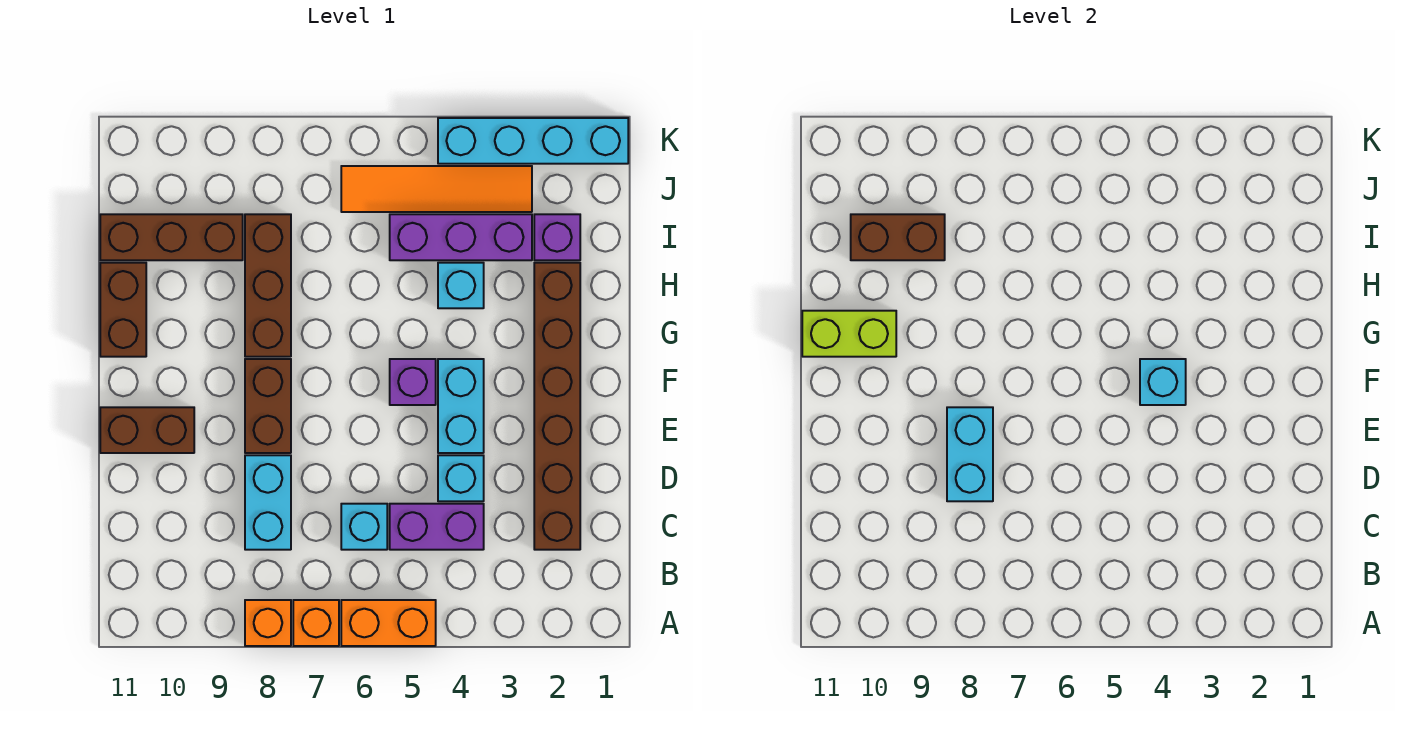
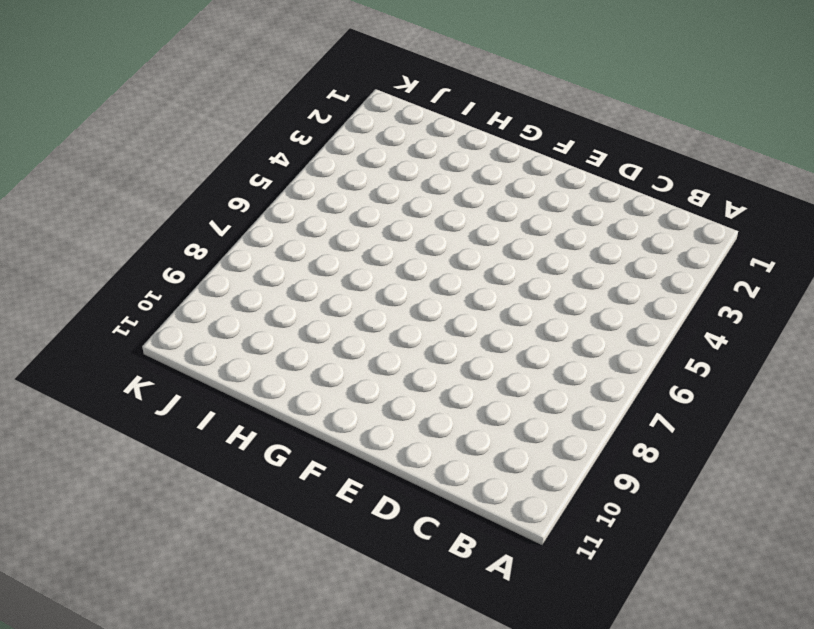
none -> orange 1x2 brick [341,600,436,646]
none -> orange 1x1 brick [293,600,339,646]
none -> orange 1x1 brick [245,600,291,646]

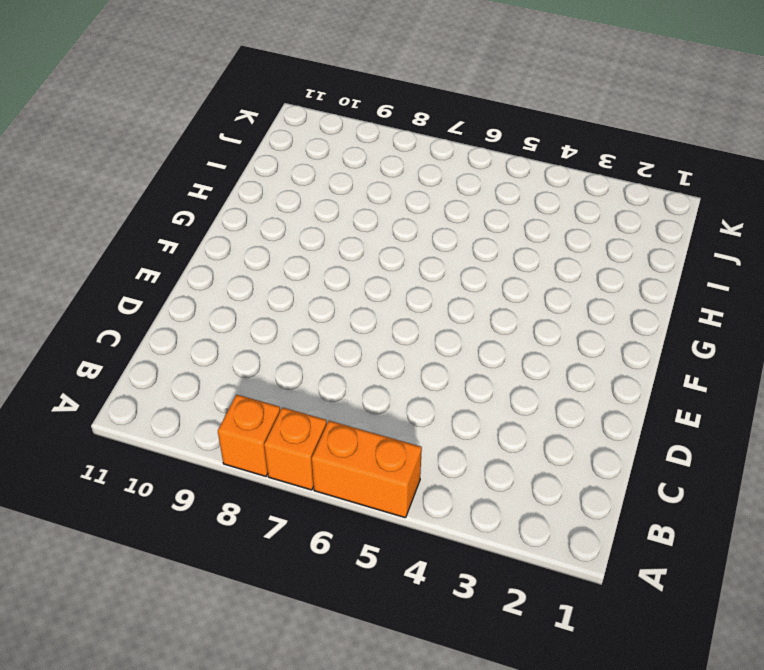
none -> brown 1x6 brick [534,263,580,550]
none -> purple 1x2 brick [390,504,484,550]
none -> cyan 1x1 brick [341,504,387,550]

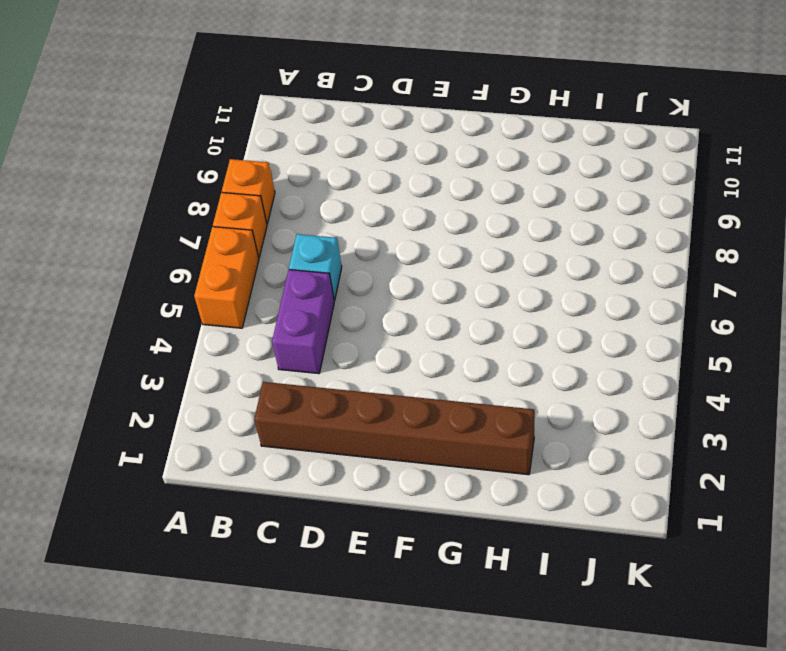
none -> cyan 1x2 brick [245,455,291,550]
none -> cyan 1x1 brick [438,455,484,501]
none -> cyan 1x2 brick [438,359,484,453]

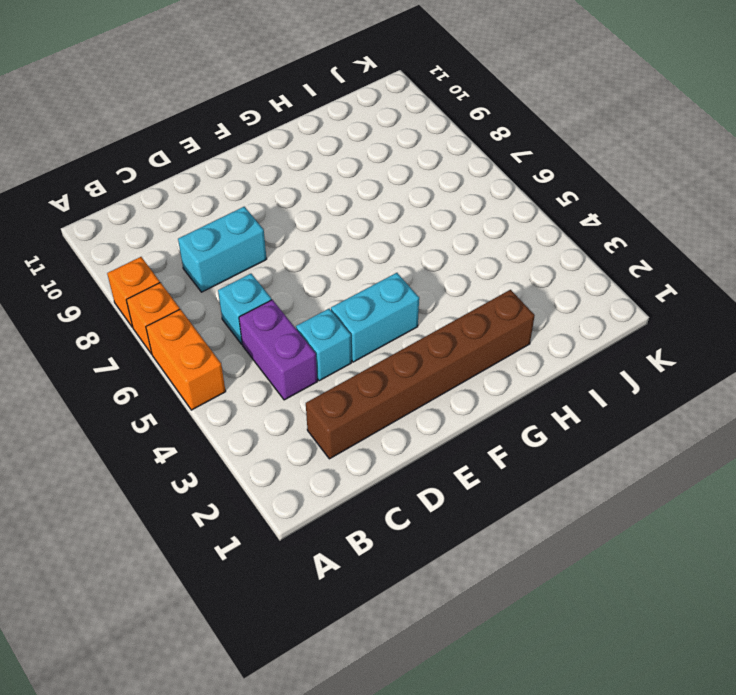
none -> brown 1x2 brick [245,359,291,453]
none -> brown 1x2 brick [100,407,194,453]
none -> purple 1x1 brick [390,359,436,405]

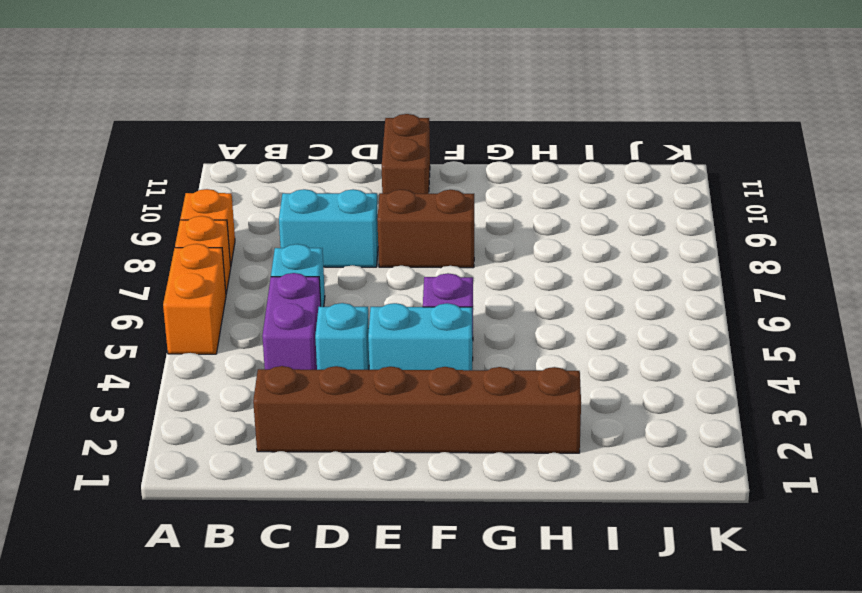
none -> brown 1x3 brick [245,214,291,357]
none -> brown 1x2 brick [100,263,146,357]
none -> cyan 1x1 brick [438,263,484,308]

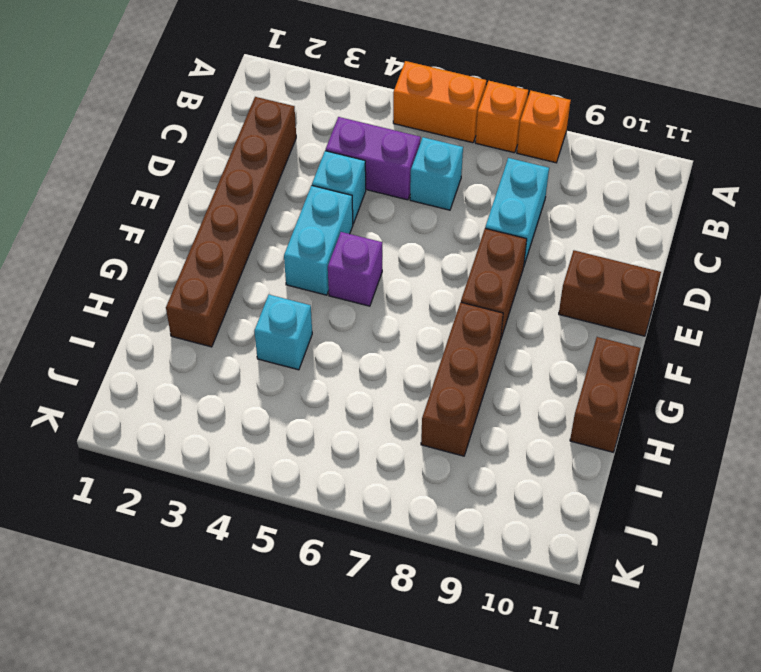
none -> purple 1x1 brick [534,214,580,260]
none -> purple 1x3 brick [390,214,532,260]
none -> brown 1x3 brick [100,214,243,260]

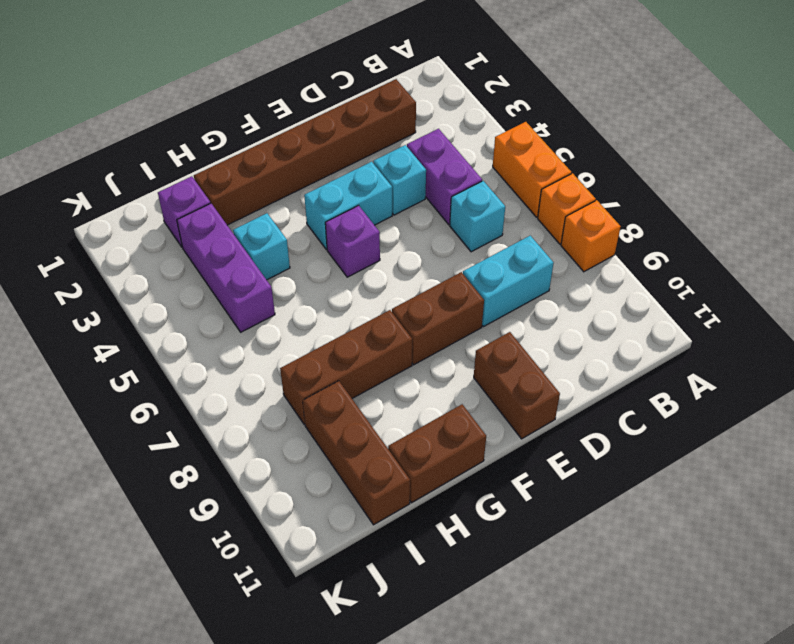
none -> orange 1x4 tile [341,166,532,212]
none -> cyan 1x4 brick [438,118,628,164]
none -> cyan 1x2 brick [947,407,993,501]

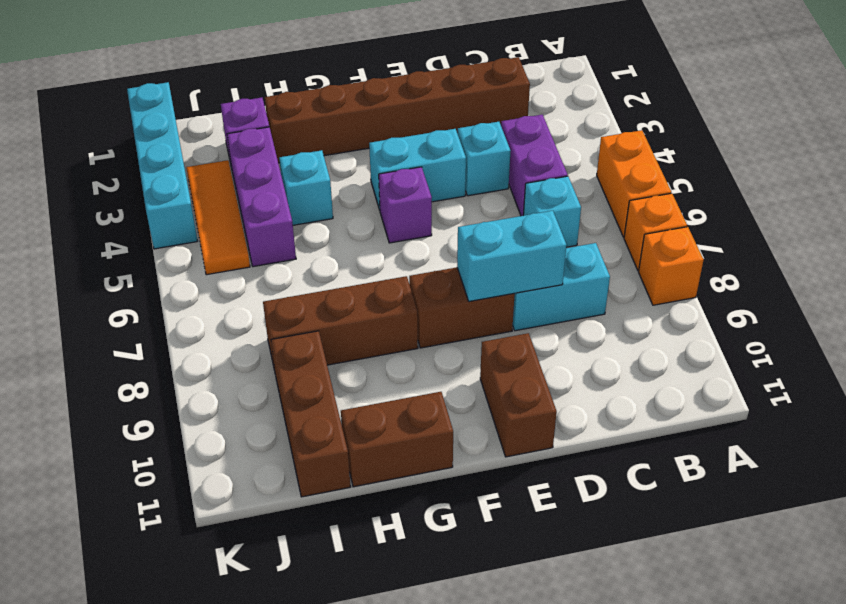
orange 1x3 tile [186,160,250,275] -> orange 1x4 tile [341,166,532,212]
none -> cyan 1x1 brick [1140,359,1186,405]
none -> lime 1x2 brick [802,311,896,357]
none -> brown 1x2 brick [851,214,945,260]

